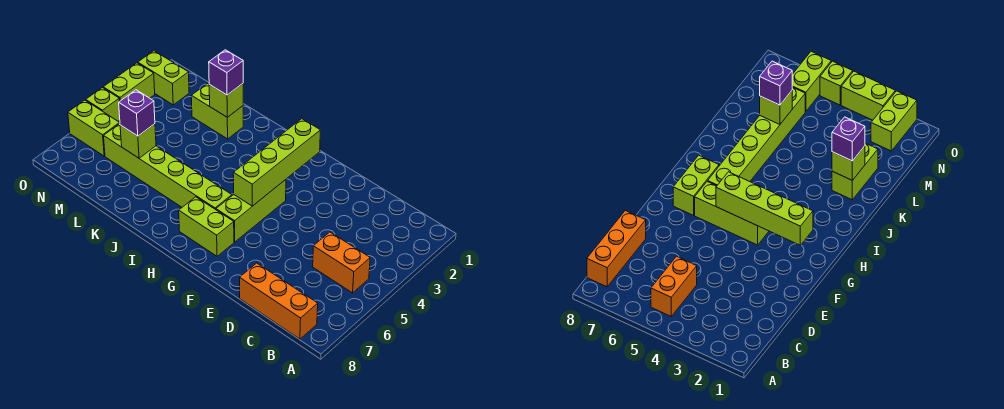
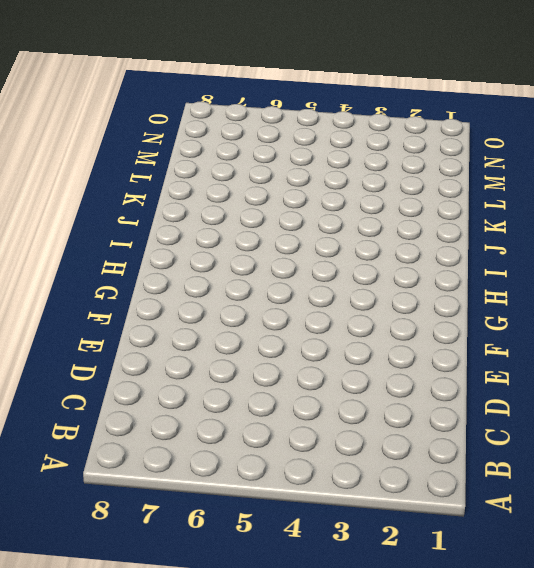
none -> orange 1x2 brick [313,232,370,293]
none -> orange 1x3 brick [240,263,318,339]
none -> lime 1x3 brick [216,180,286,242]

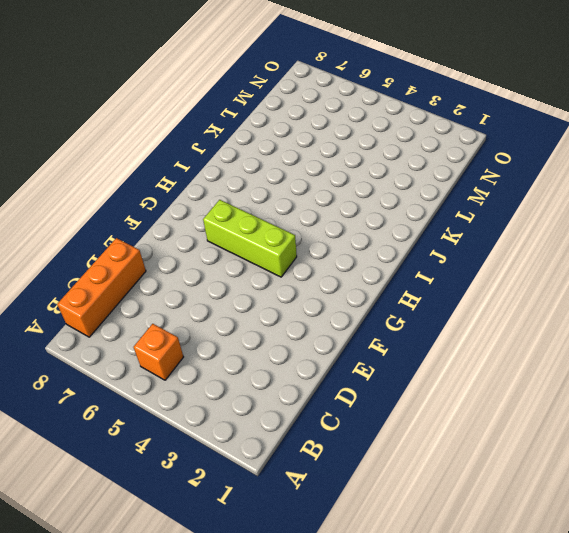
orange 1x1 brick [134,324,183,380] -> orange 1x2 brick [313,232,370,293]
none -> lime 1x2 brick [179,197,234,256]
none -> lime 1x6 brick [104,124,232,210]
none -> lime 1x2 brick [191,84,243,139]

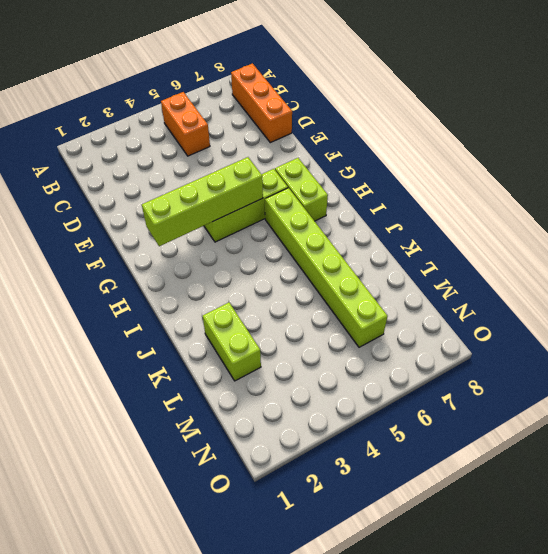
none -> lime 1x2 brick [138,51,189,105]
none -> lime 1x2 brick [68,100,120,156]
none -> lime 1x2 brick [103,63,155,102]

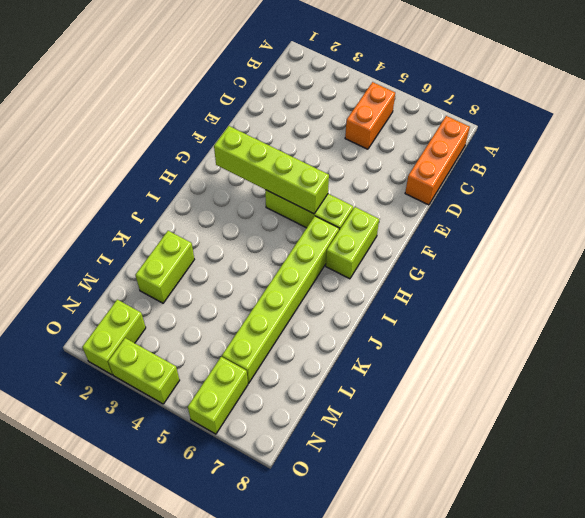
none -> lime 1x1 brick [86,88,120,121]
none -> lime 1x1 brick [209,84,243,117]
none -> lime 1x1 brick [120,124,156,158]

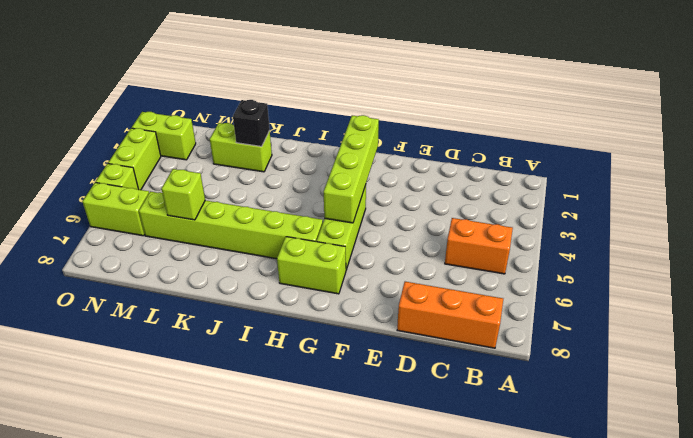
black 1x1 brick [233,100,270,147] -> lime 1x1 brick [209,84,243,117]
none -> purple 1x1 brick [209,50,243,95]
none -> purple 1x1 brick [119,90,155,136]

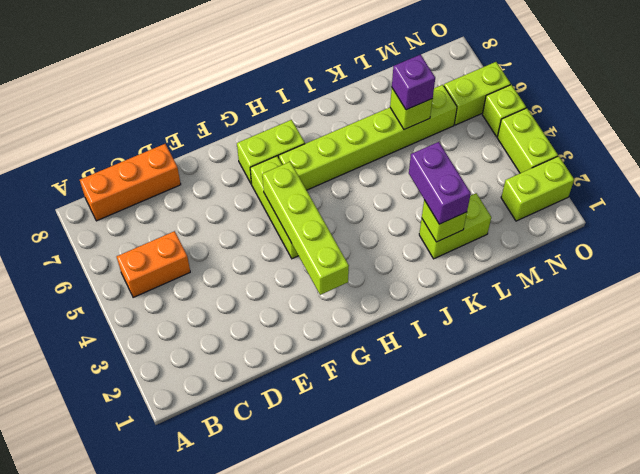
purple 1x2 brick [409,142,471,224] -> purple 1x1 brick [209,50,243,95]

